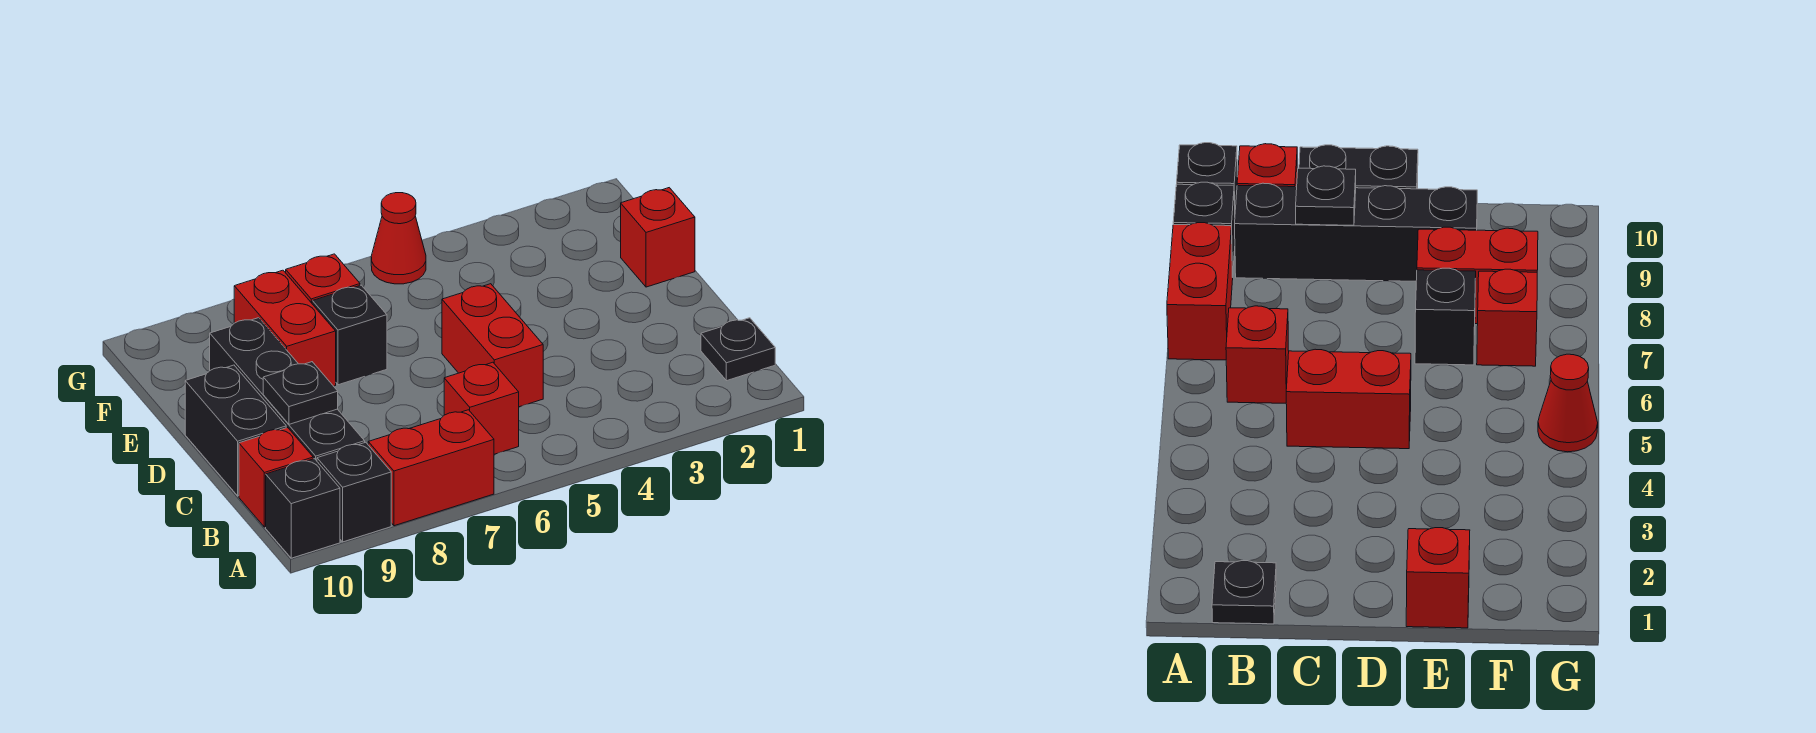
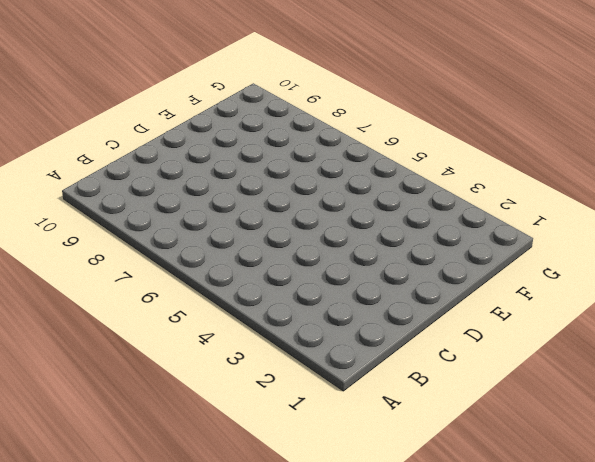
none -> red 1x2 brick [368,410,494,526]
none -> black 1x1 brick [317,442,391,542]
none -> black 1x1 brick [266,459,340,558]

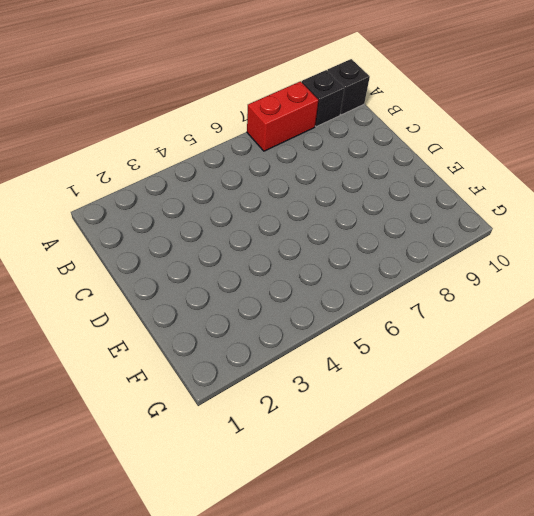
none -> black 1x1 plate [701,318,775,381]
none -> red 1x1 brick [444,362,519,454]
none -> black 1x4 brick [210,318,365,461]

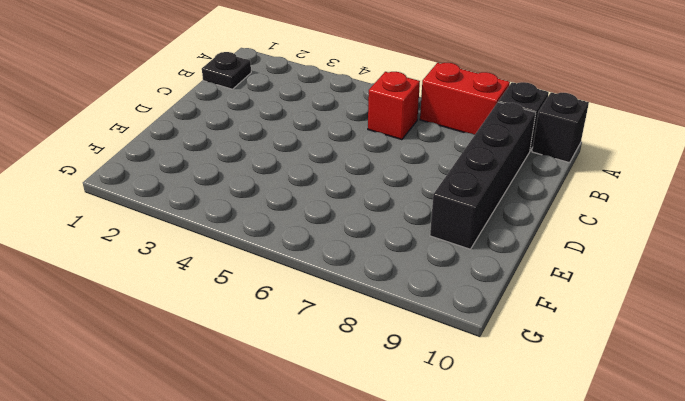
none -> red 1x1 brick [239,427,313,527]
none -> red 1x2 brick [442,284,543,407]
none -> black 1x2 brick [185,365,286,496]

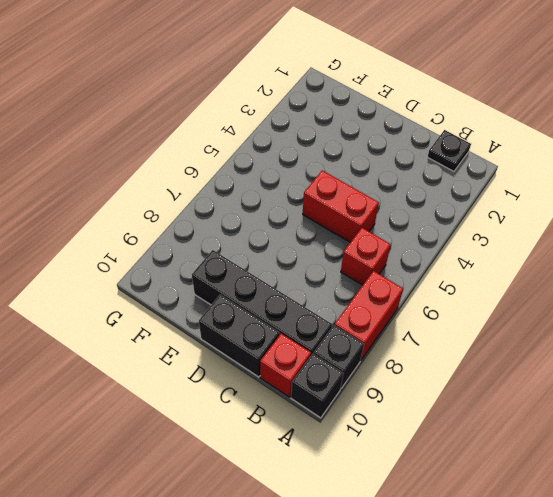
none -> red 1x1 brick [621,188,695,287]
none -> black 1x1 brick [312,285,387,385]
none -> red 1x2 brick [234,270,336,386]

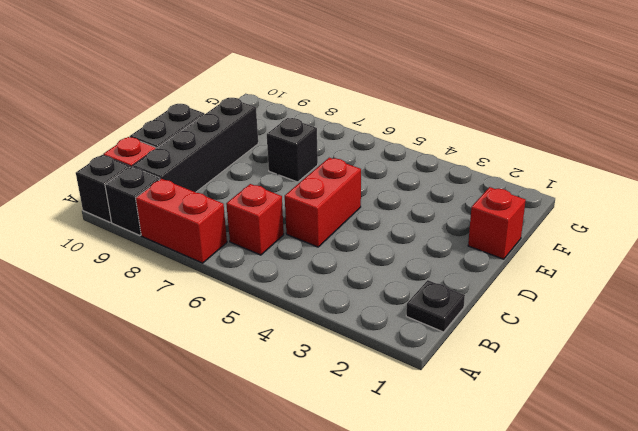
none -> red 1x2 brick [234,270,336,386]
none -> red 1x1 brick [286,254,360,303]
none -> red 1x1 cone [371,193,426,284]

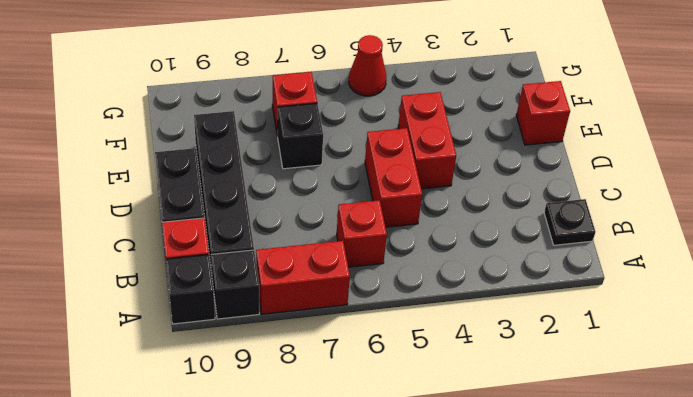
red 1x2 brick [398,92,456,189] -> red 1x2 brick moved to [234,270,336,386]
none -> black 1x1 plate [263,362,338,424]

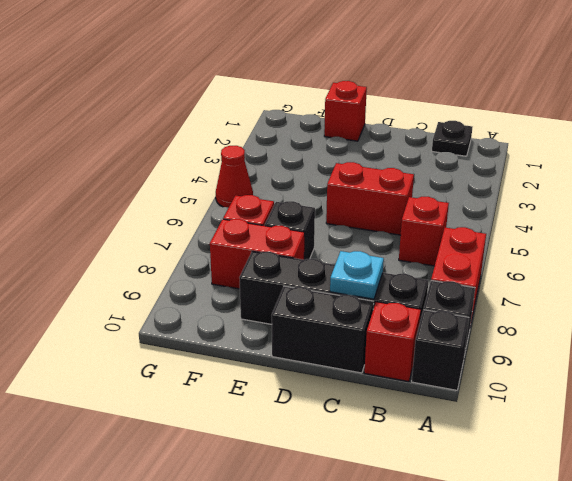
cyan 1x1 plate [330,251,384,299] -> black 1x1 plate [263,362,338,424]

